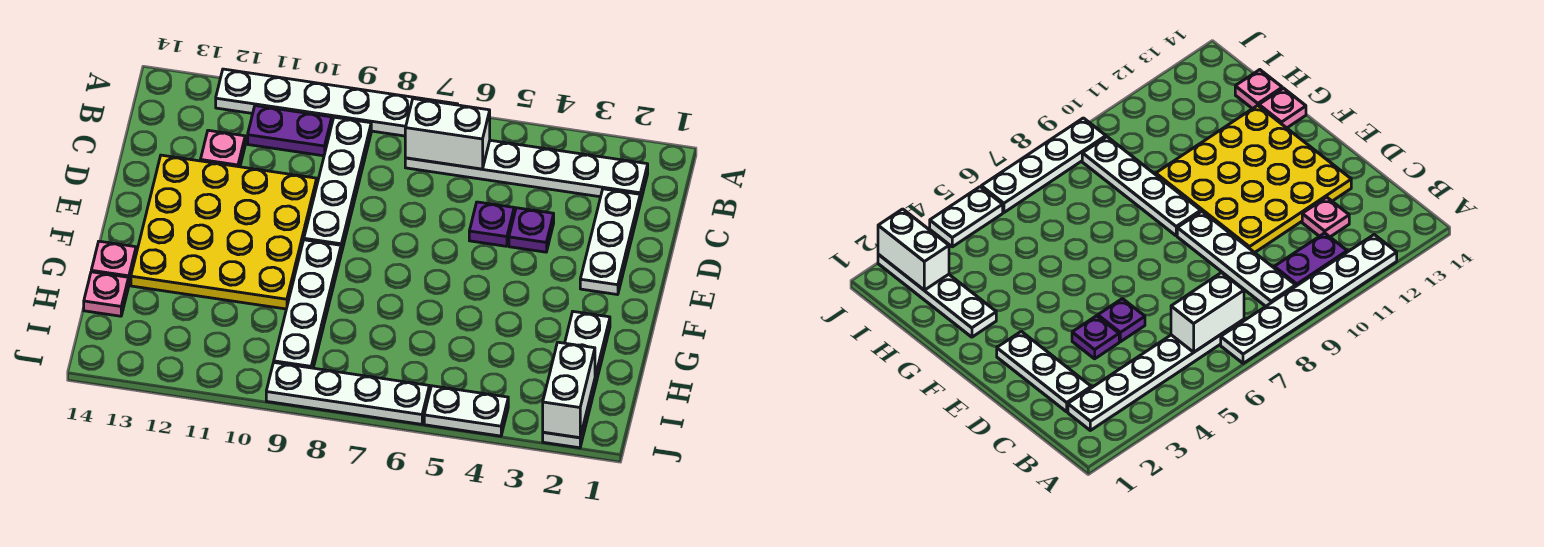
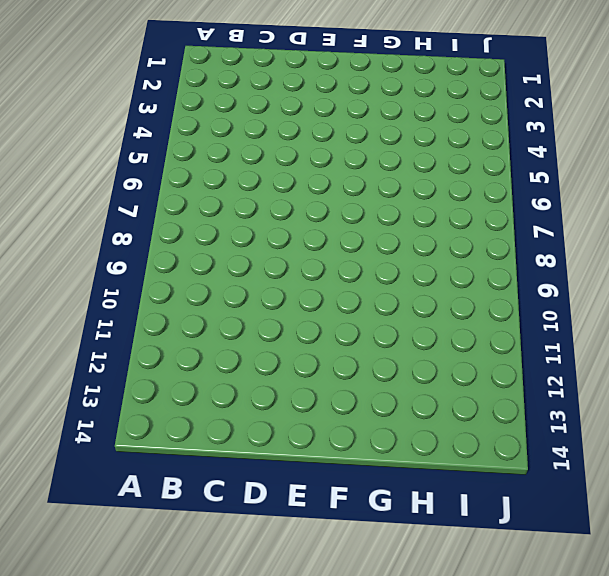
none -> white 1x6 plate [216,69,458,136]
none -> white 1x6 plate [405,140,648,202]
none -> white 1x4 plate [304,117,371,253]

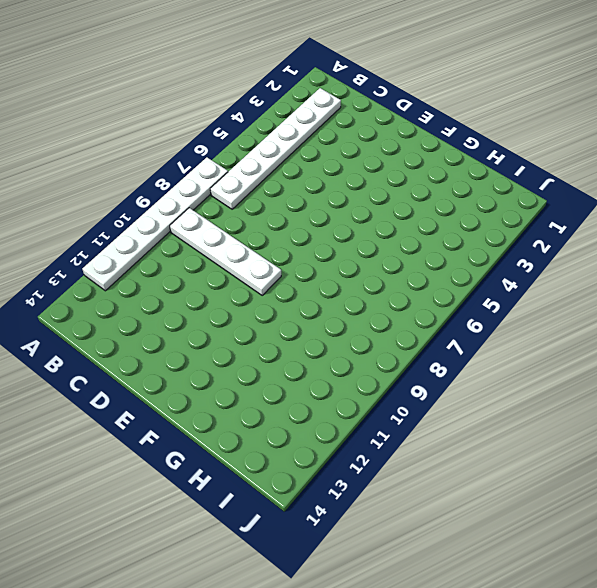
none -> purple 1x2 plate [248,106,332,156]
none -> white 1x3 plate [580,189,640,295]
none -> pink 1x1 plate [200,130,245,167]

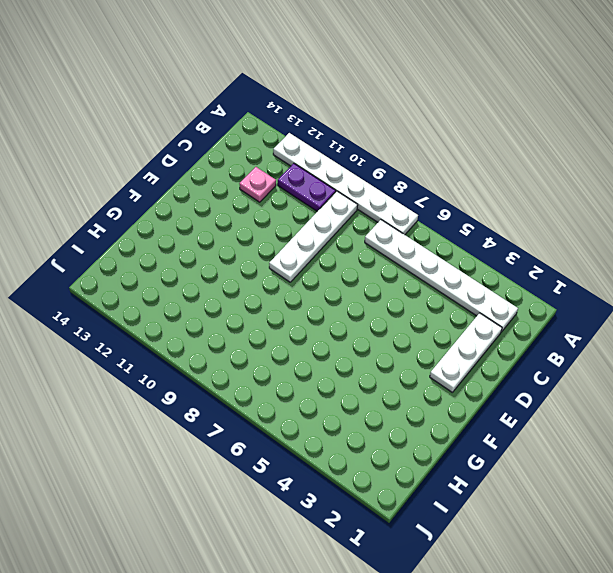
none -> purple 1x1 plate [509,208,554,252]
none -> purple 1x1 plate [469,202,514,246]
none -> yellow 4x4 plate [131,155,317,309]

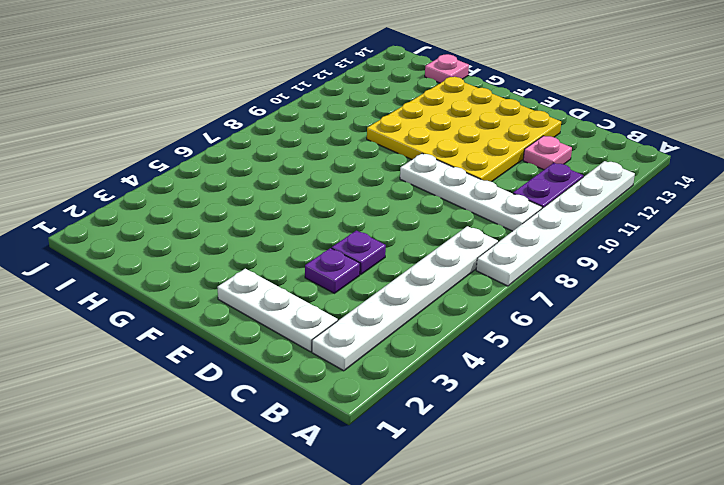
none -> white 1x4 plate [274,240,341,368]
none -> white 1x4 plate [543,312,610,448]
none -> pink 1x1 plate [91,241,136,283]

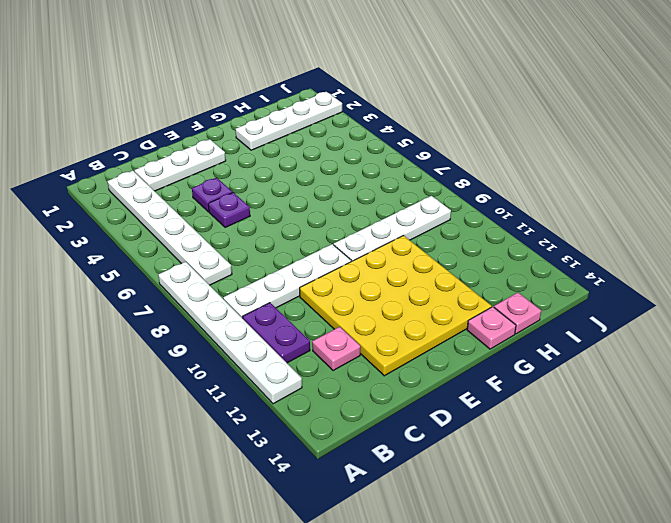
none -> white 1x2 plate [424,386,508,436]
none -> white 1x4 plate [266,362,429,424]
none -> white 1x2 brick [405,99,490,169]

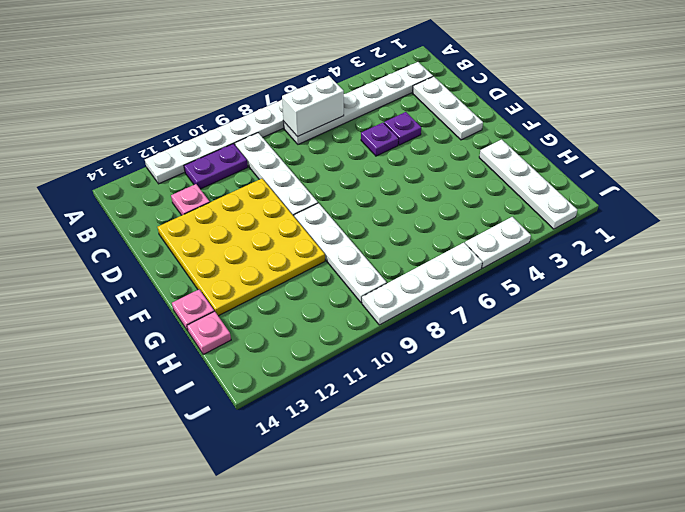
none -> white 1x2 brick [543,342,595,438]

